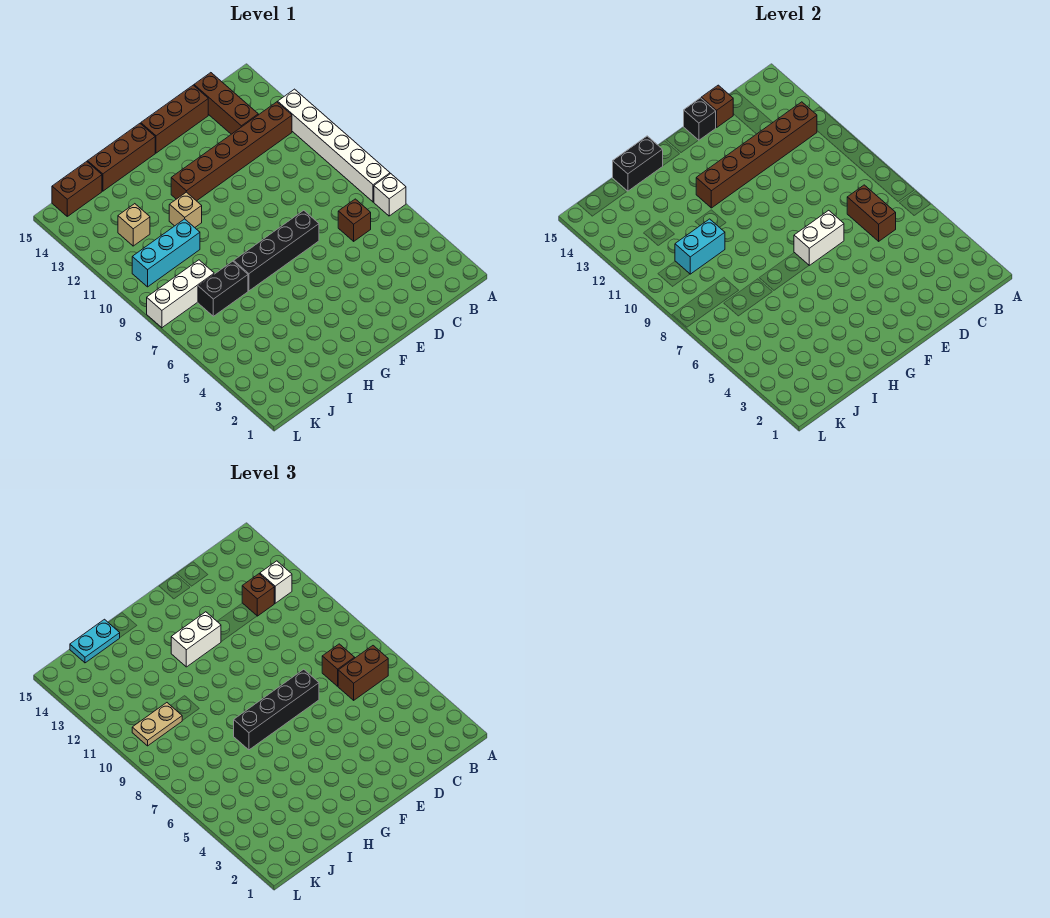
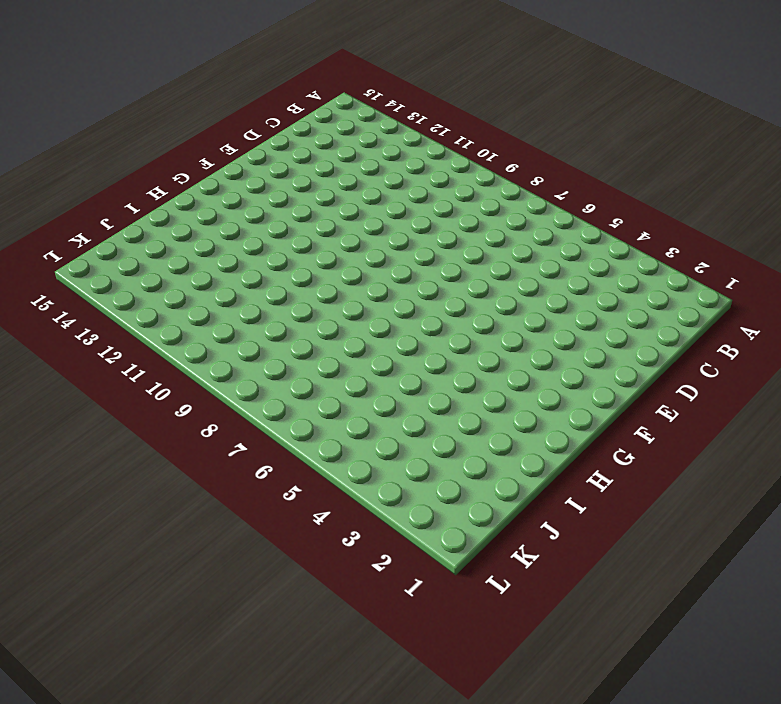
none -> white 1x1 brick [374,174,406,216]
none -> white 1x6 brick [278,89,390,202]
none -> brown 1x6 brick [171,102,292,201]

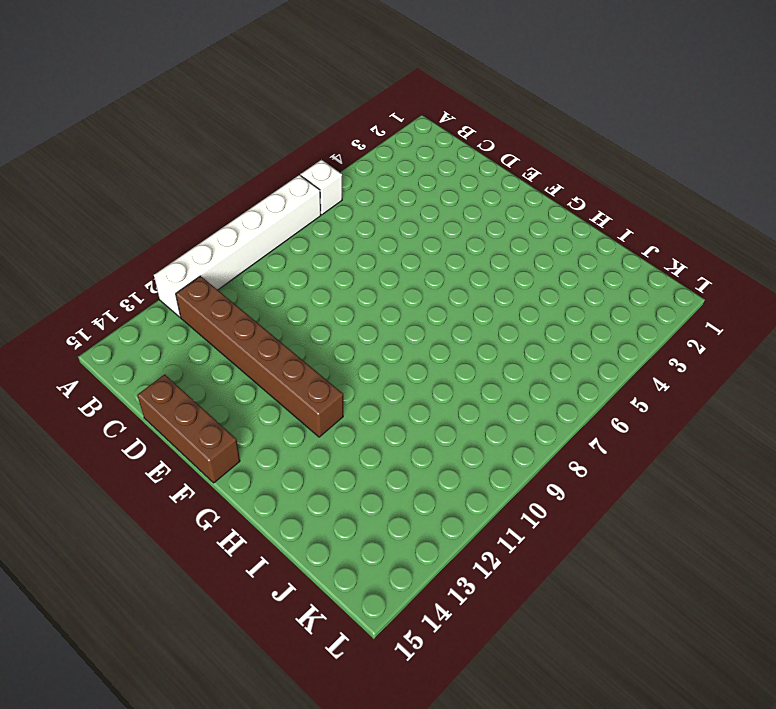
none -> brown 1x1 brick [338,199,371,241]
none -> brown 1x3 brick [194,73,258,134]
none -> black 1x4 brick [234,210,319,291]

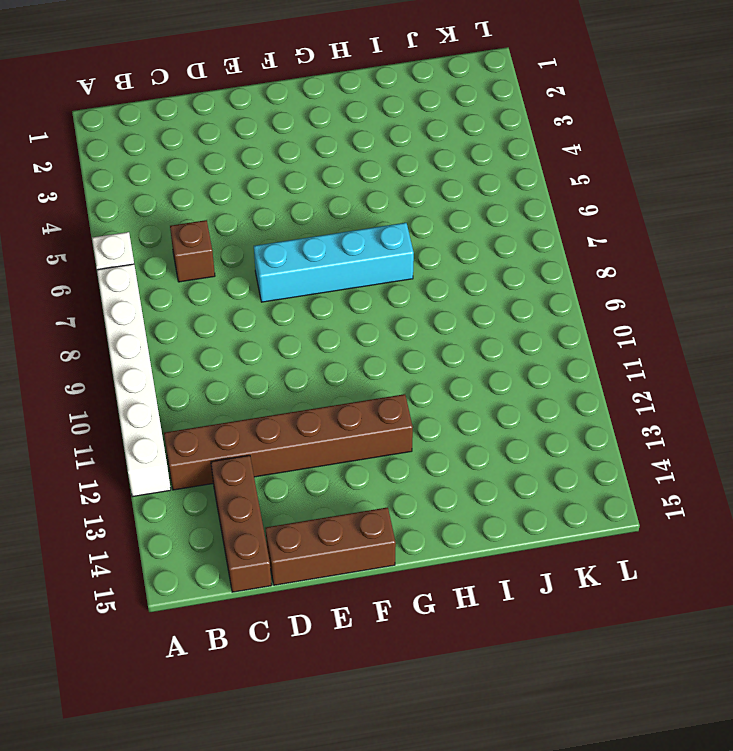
cyan 1x4 brick [254,223,414,302] -> black 1x4 brick [234,210,319,291]
none -> brown 1x3 brick [88,124,155,191]
none -> tan 1x1 brick [169,192,202,227]
none -> black 1x2 brick [198,261,248,316]

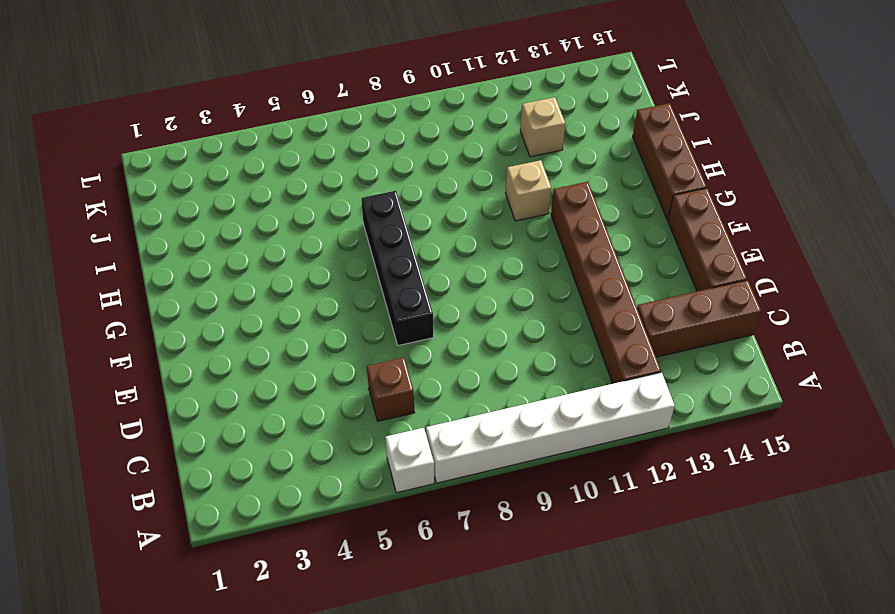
none -> black 1x2 brick [198,261,248,316]
none -> cyan 1x3 brick [132,219,200,287]
none -> white 1x3 brick [147,260,214,328]

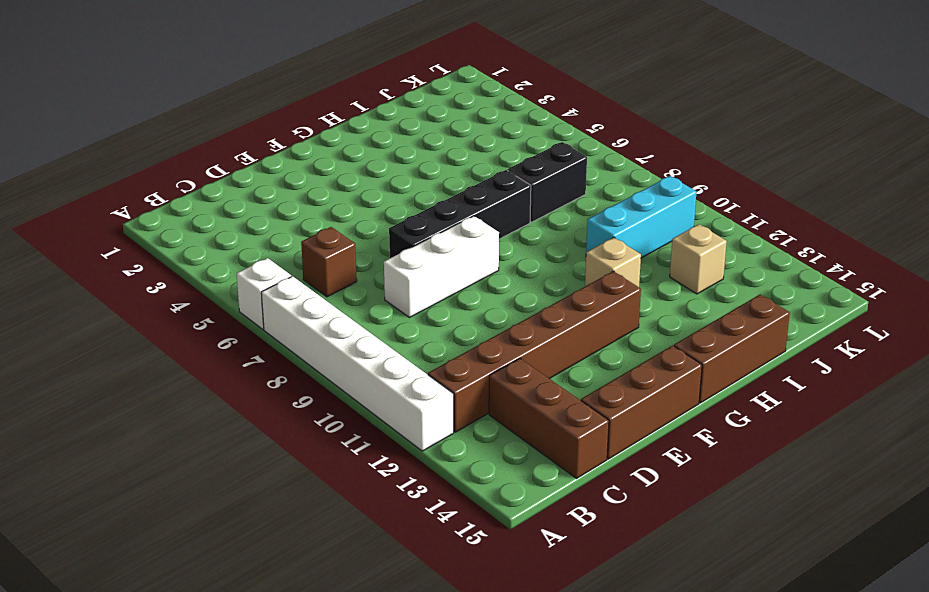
white 1x3 brick [384,216,499,317] -> white 1x3 brick moved to [147,260,214,328]
none -> brown 1x2 brick [52,161,102,216]
none -> brown 1x6 brick [696,102,817,208]
none -> brown 1x2 brick [847,185,896,241]

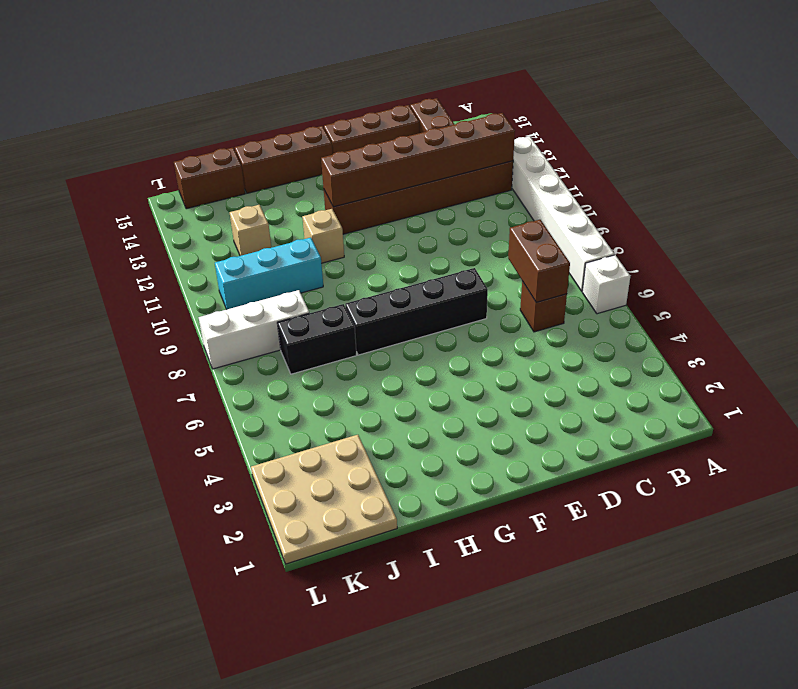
tan 3x3 plate [251,435,397,564] -> none
none -> brown 1x1 brick [701,85,733,128]
none -> white 1x2 brick [794,210,844,265]
none -> black 1x1 brick [684,98,716,140]

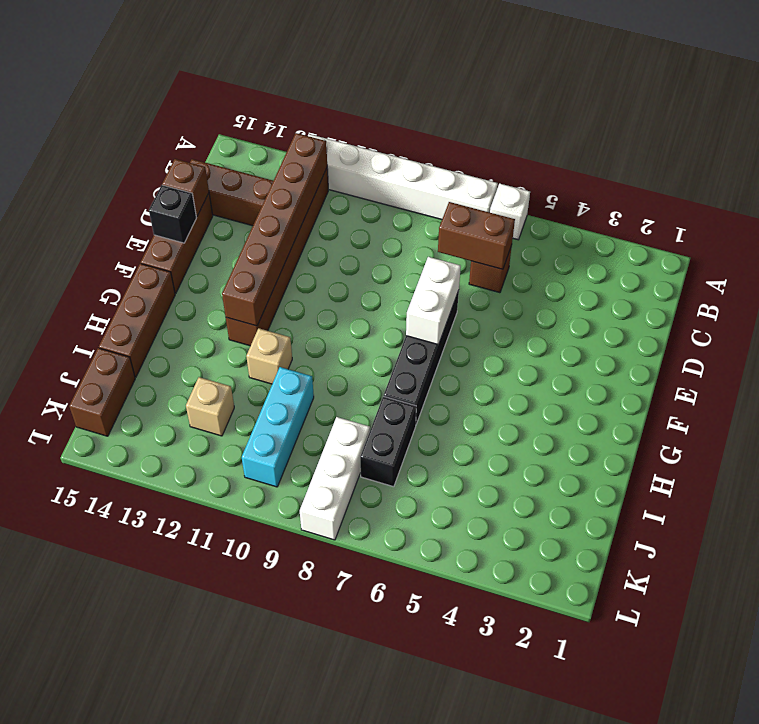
none -> black 1x2 brick [613,136,663,191]
none -> cyan 1x2 brick [675,219,725,274]
none -> brown 1x2 brick [338,646,388,700]

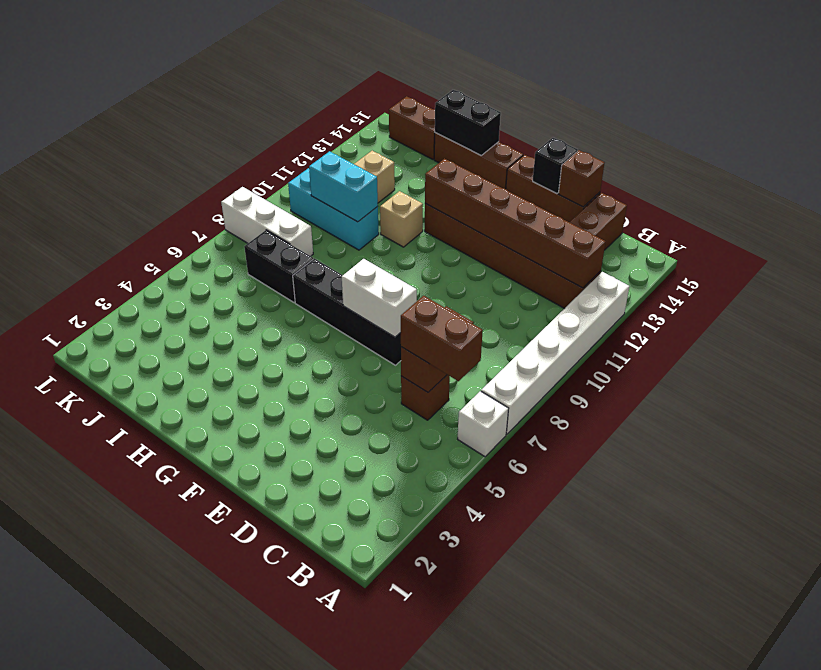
none -> white 1x1 brick [260,561,292,603]
none -> brown 1x1 brick [322,644,355,686]
none -> brown 1x1 brick [242,574,274,616]

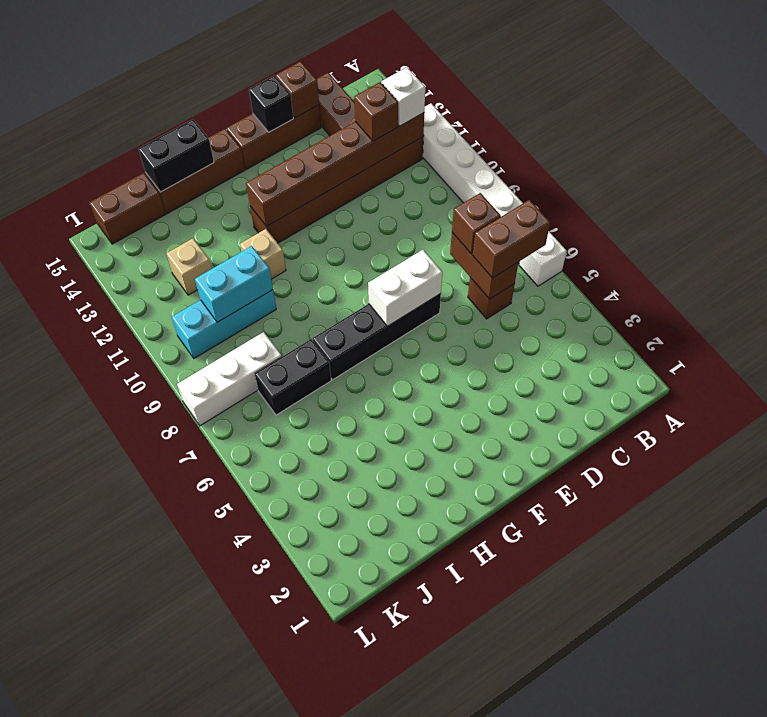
none -> black 1x4 brick [234,669,319,750]
none -> white 1x2 brick [171,612,221,667]
none -> cyan 1x2 plate [70,619,120,663]

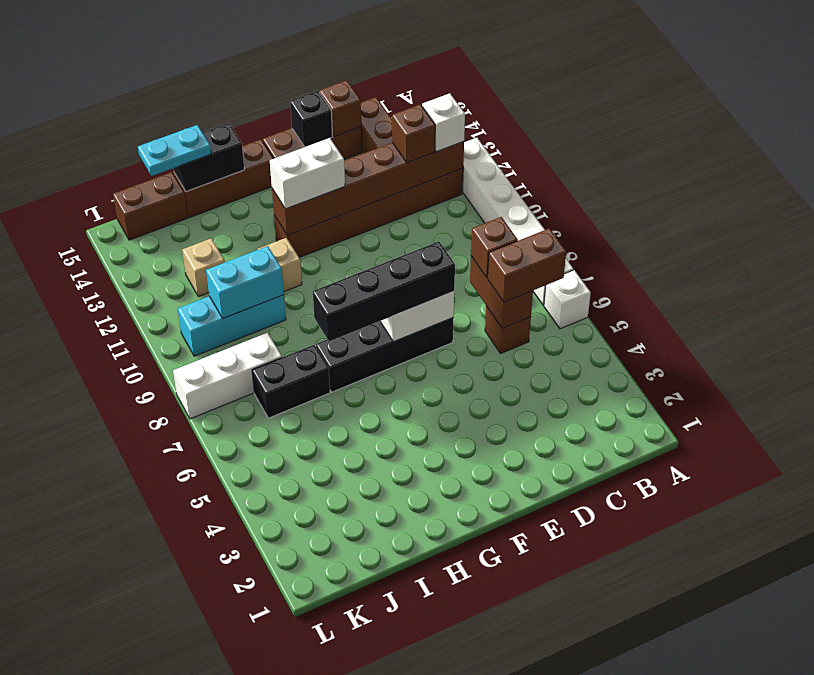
none -> tan 1x2 plate [132,703,182,746]

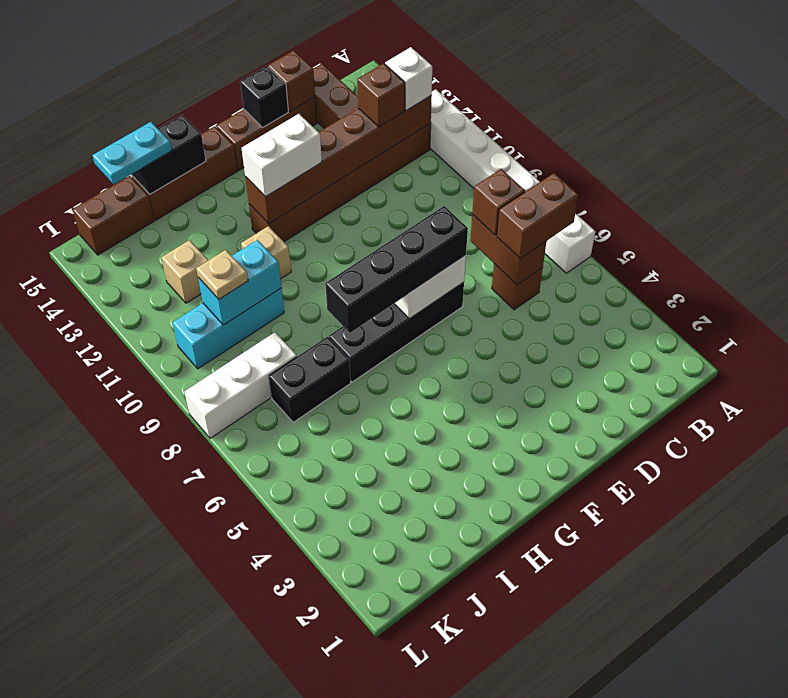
tan 1x1 plate [196,250,248,299] -> tan 1x2 plate [132,703,182,746]

